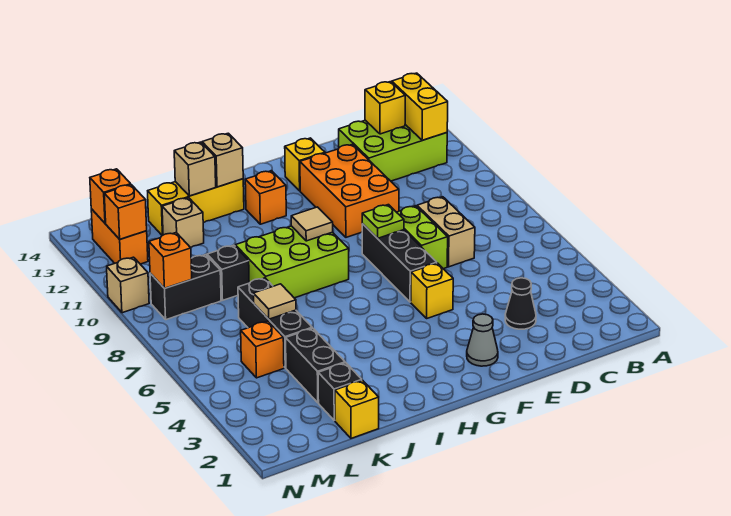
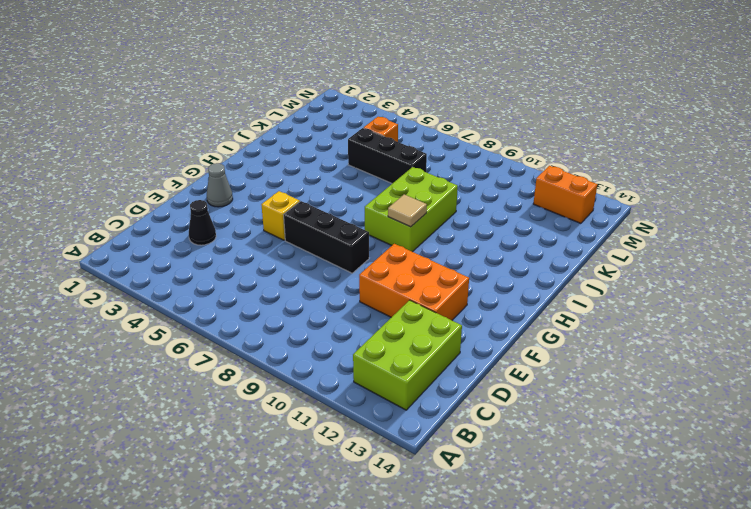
none -> tan 1x2 brick [417,197,475,267]
none -> lime 1x2 brick [397,206,448,269]
none -> yellow 1x1 brick [285,138,325,191]
none -> orange 1x1 brick [245,171,286,224]

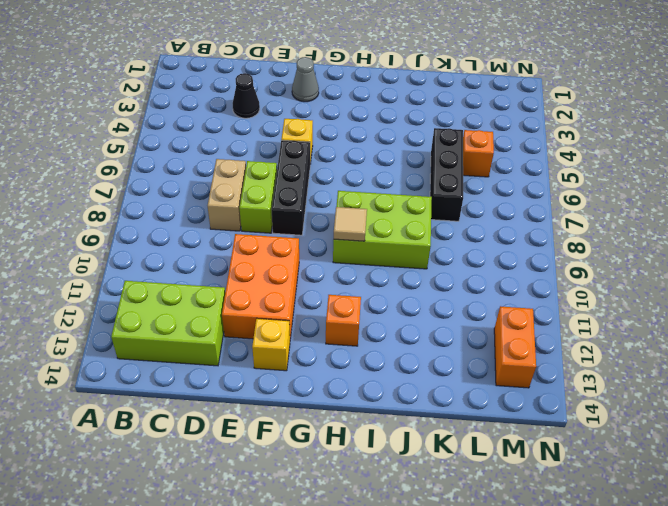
none -> yellow 1x3 brick [148,179,244,236]
none -> yellow 1x1 brick [335,380,379,438]
none -> black 1x1 brick [318,363,362,420]
none -> black 1x2 brick [286,328,345,403]

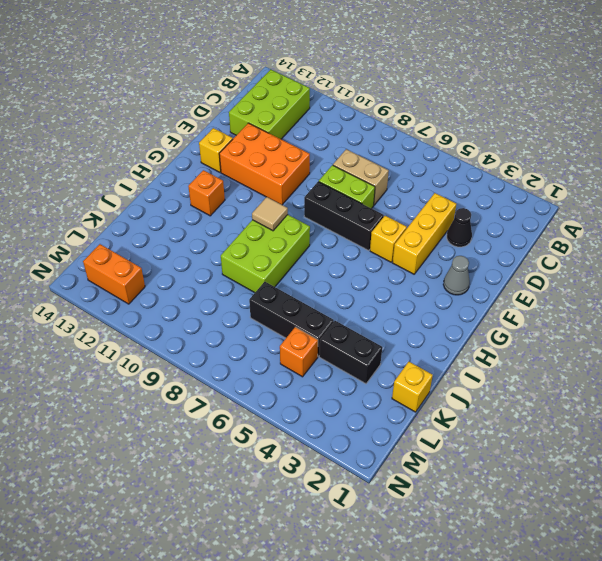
yellow 1x3 brick [393,193,456,274] -> yellow 1x3 brick moved to [148,179,244,236]
none -> black 1x1 brick [318,363,362,420]
none -> black 1x1 brick [207,245,249,300]
none -> tan 1x1 brick [162,198,204,248]
none -> black 1x2 brick [150,255,221,320]

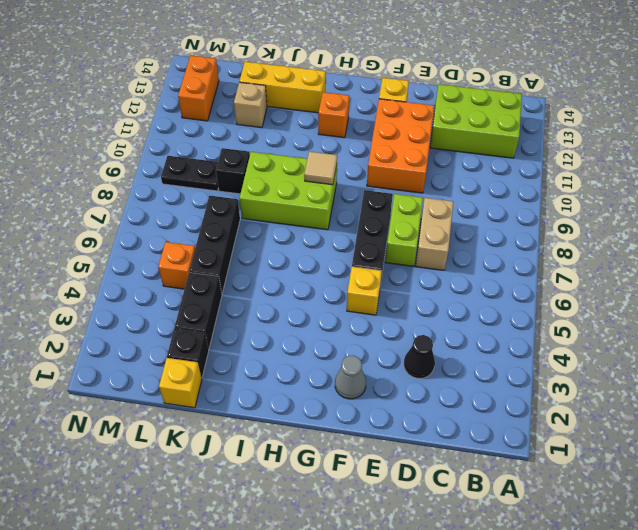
black 1x2 plate [161,156,218,191] -> black 1x2 brick [150,255,221,320]
none -> tan 1x1 brick [107,257,149,313]
none -> yellow 1x2 brick [392,73,448,140]
none -> yellow 1x1 brick [365,82,405,134]
none -> lime 1x1 plate [362,205,404,238]

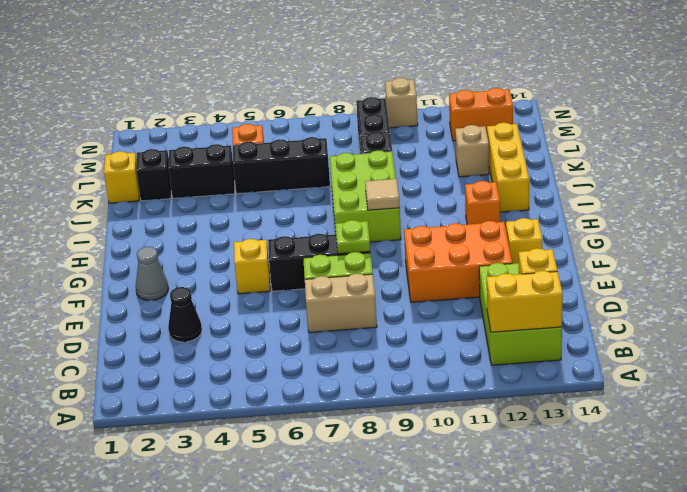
none -> tan 1x1 brick [202,133,243,187]
none -> tan 1x1 brick [174,142,216,196]
none -> tan 1x1 tile [253,284,296,319]
none -> orange 1x1 brick [149,233,192,288]

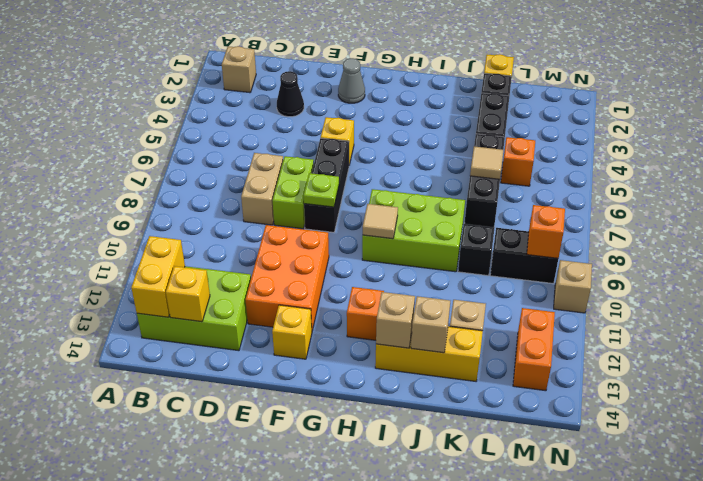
tan 1x1 brick [222,46,256,93] -> none
none -> orange 1x1 brick [104,185,147,239]
none -> orange 1x1 brick [90,169,131,223]

